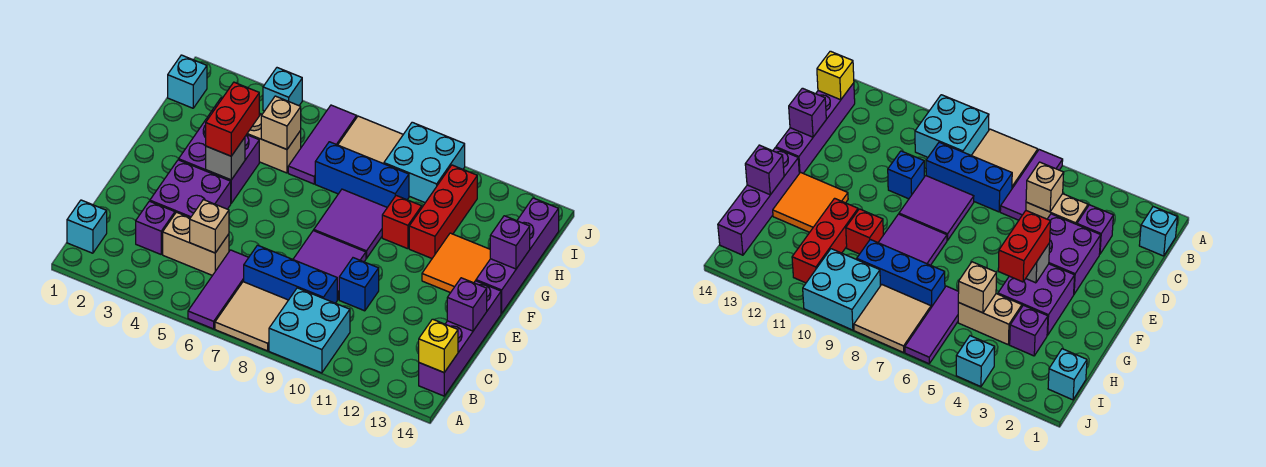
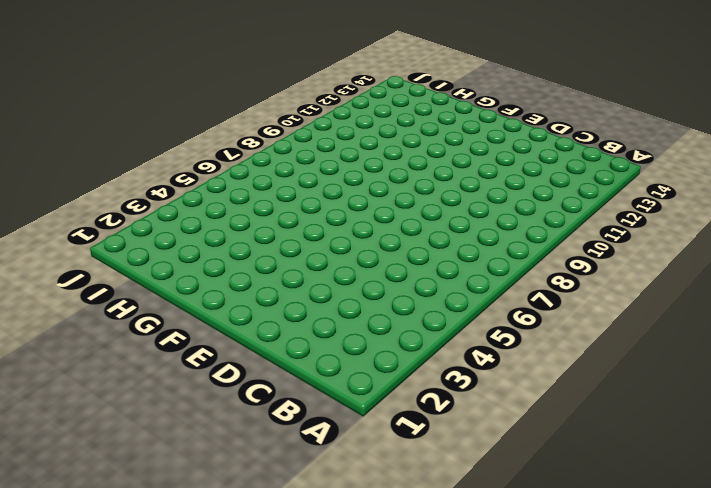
none -> purple 1x3 tile [188,250,249,329]
none -> tan 2x2 tile [215,282,288,351]
none -> cyan 2x2 brick [269,288,350,373]
none -> cyan 1x1 brick [67,200,107,253]

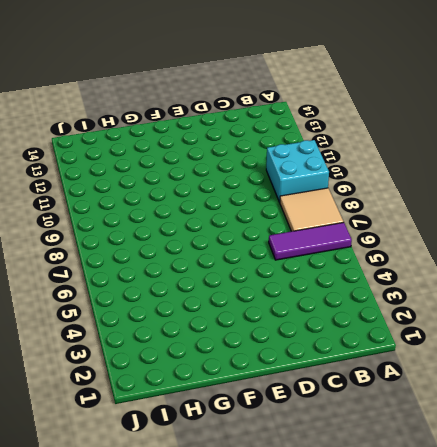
none -> cyan 1x1 brick [67,200,107,253]
none -> purple 1x4 brick [419,281,501,396]
none -> purple 1x1 brick [136,201,175,254]
none -> tan 1x2 brick [163,212,229,275]

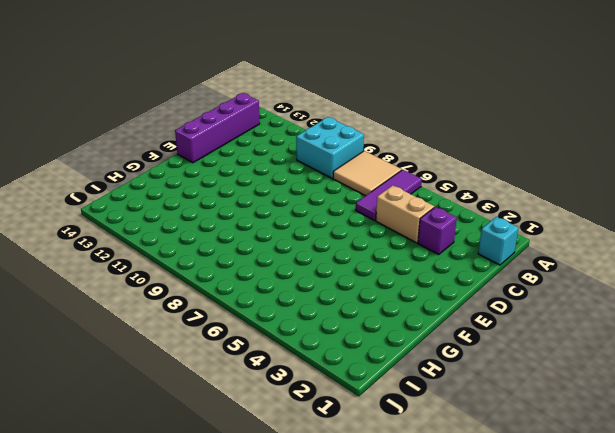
none -> blue 1x3 brick [244,245,337,303]
none -> purple 2x2 brick [150,160,231,218]
none -> purple 2x2 tile [293,230,366,300]
none -> blue 1x1 brick [339,258,379,311]

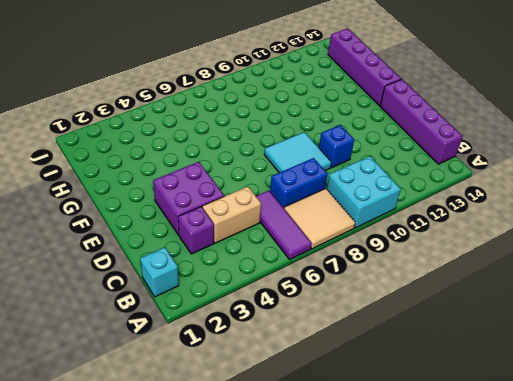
blue 1x2 brick [270,158,328,208] -> blue 1x3 brick [244,245,337,303]
cyan 2x2 tile [264,132,331,173] -> purple 2x2 tile [293,230,366,300]
none -> purple 2x2 brick [179,119,259,203]
none -> purple 2x2 tile [314,189,387,258]
none -> orange 2x2 tile [422,233,490,293]
none -> red 1x1 brick [382,196,422,249]

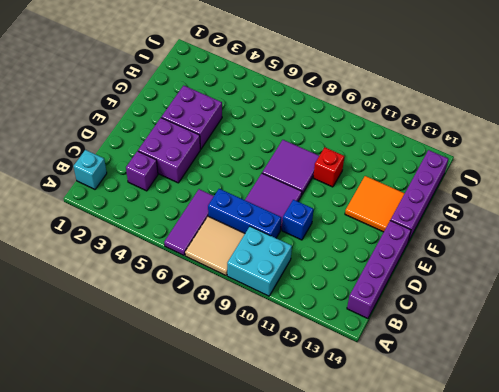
none -> tan 1x2 brick [163,212,229,275]
none -> red 1x3 brick [409,165,477,258]
none -> purple 1x1 brick [1010,305,1048,356]
none -> tan 1x2 brick [247,113,301,173]

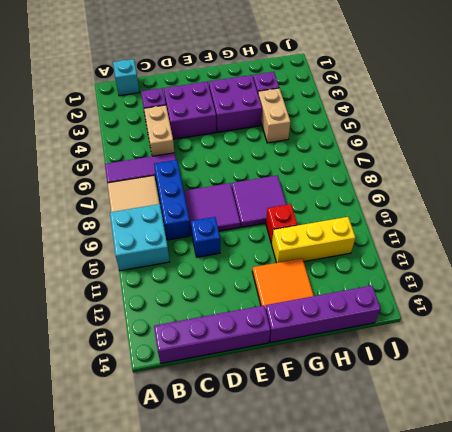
yellow 1x3 brick [272,217,356,263] -> red 1x3 brick [409,165,477,258]
none -> purple 1x3 tile [288,105,357,184]
none -> blue 1x3 brick [315,142,409,207]
none -> cyan 1x1 brick [168,55,207,108]
none -> tan 2x2 tile [338,116,403,164]

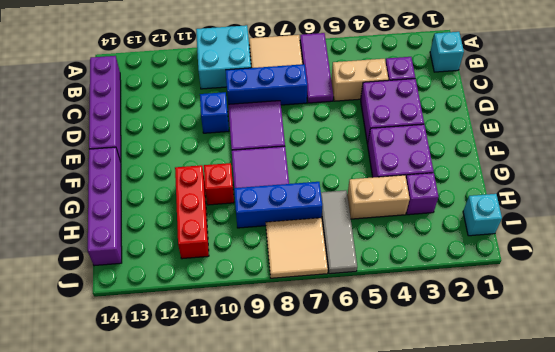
grey 1x3 tile [321,190,357,274] -> purple 1x3 tile [288,105,357,184]
none -> orange 2x2 tile [422,233,490,293]
none -> cyan 2x2 brick [384,122,465,203]
none -> cyan 1x1 brick [263,68,302,111]
none -> yellow 1x1 brick [419,319,458,372]

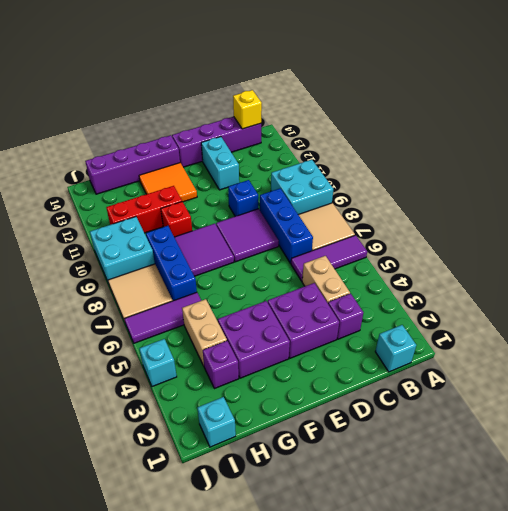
cyan 1x2 brick [201,137,239,190] -> none
none -> tan 1x1 brick [190,200,229,253]
none -> purple 1x1 brick [447,278,487,331]
none -> grey 1x1 brick [206,138,245,180]
none -> purple 1x1 brick [490,216,530,269]

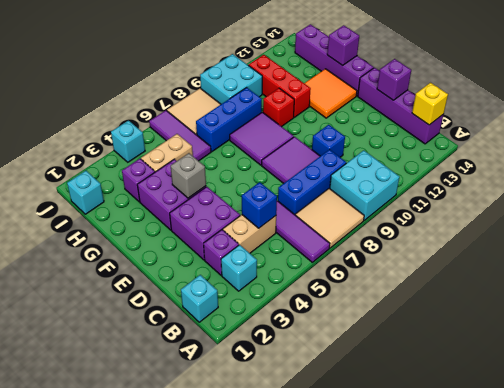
cyan 1x1 brick [221,245,257,291] -> none
blue 1x1 brick [242,182,277,228] -> tan 1x1 brick [190,200,229,253]
none -> tan 1x1 brick [261,96,301,149]
none -> red 1x2 brick [206,82,259,156]

